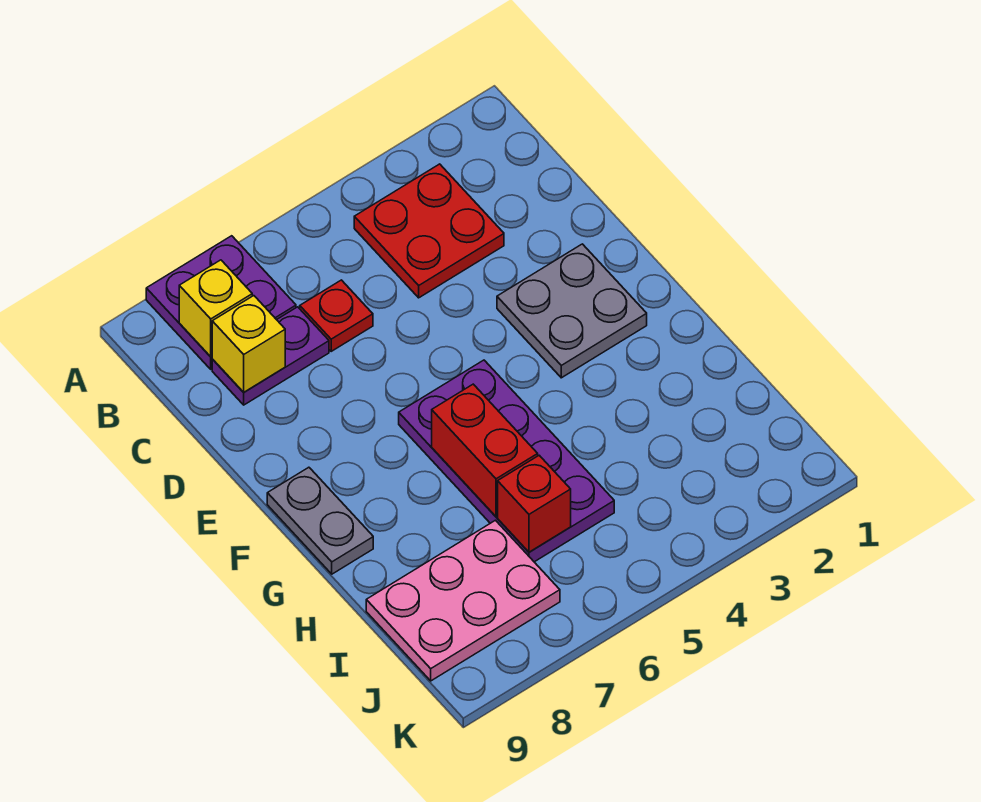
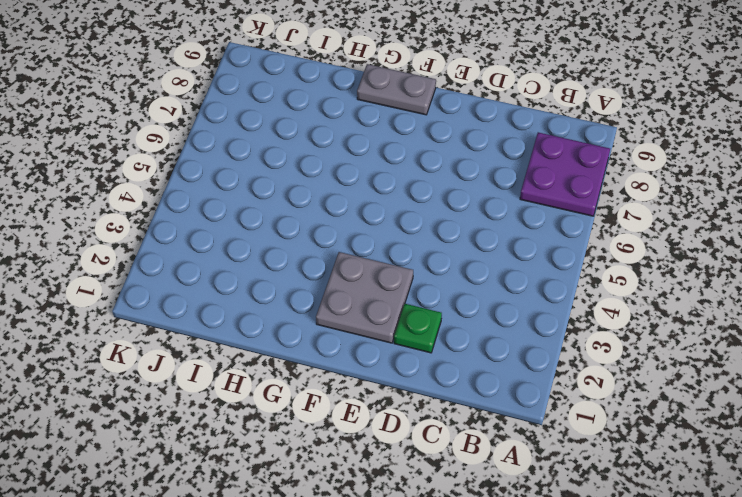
green 1x1 plate [394,304,442,353] -> none
none -> red 2x2 plate [354,164,504,298]
none -> red 1x1 plate [300,280,373,351]
none -> purple 1x2 plate [212,307,329,405]

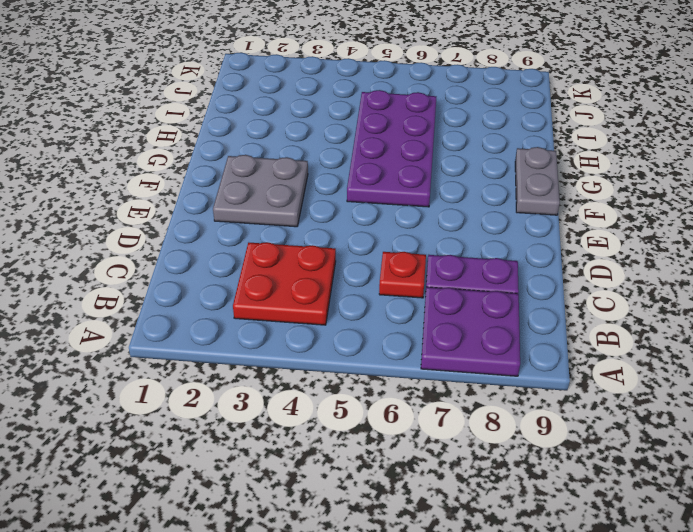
none -> pink 2x3 plate [366,520,560,681]
none -> yellow 1x1 brick [179,260,252,357]
none -> yellow 1x1 brick [212,296,285,392]

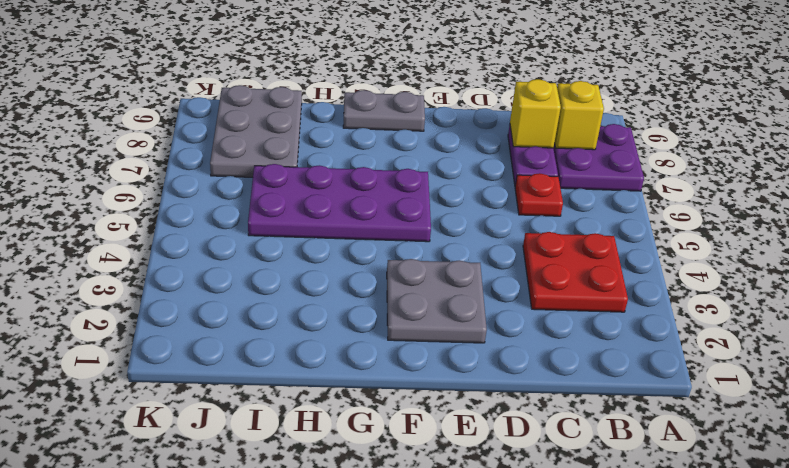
grey 2x3 plate [210,85,302,177] -> pink 2x3 plate [366,520,560,681]
none -> red 1x2 brick [432,384,538,517]
none -> red 1x1 brick [498,455,571,552]

